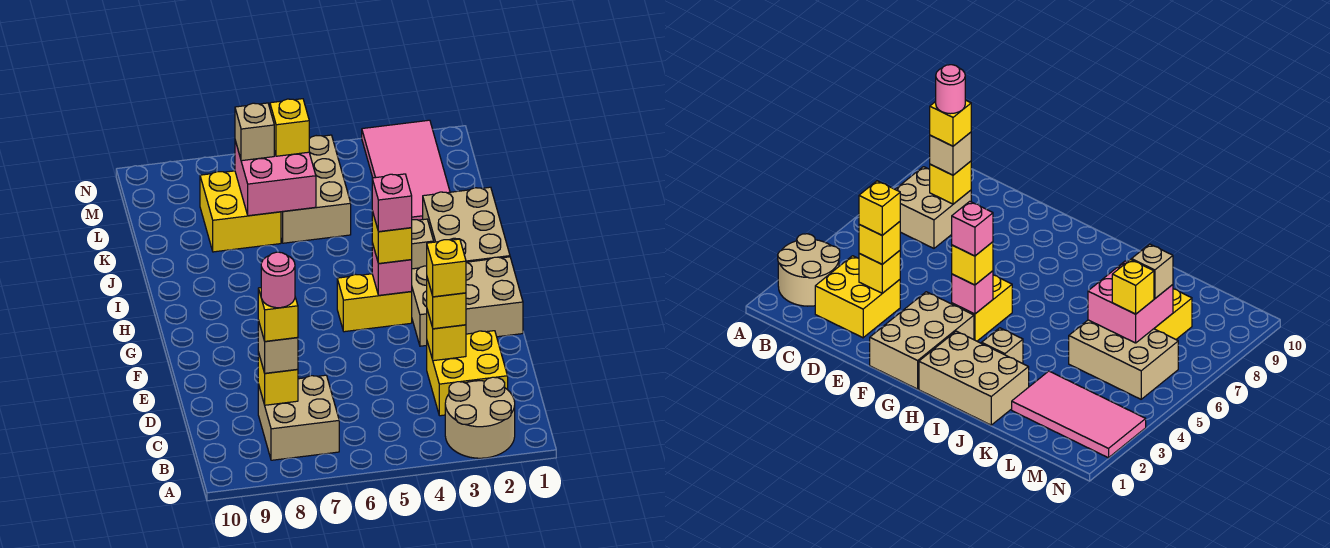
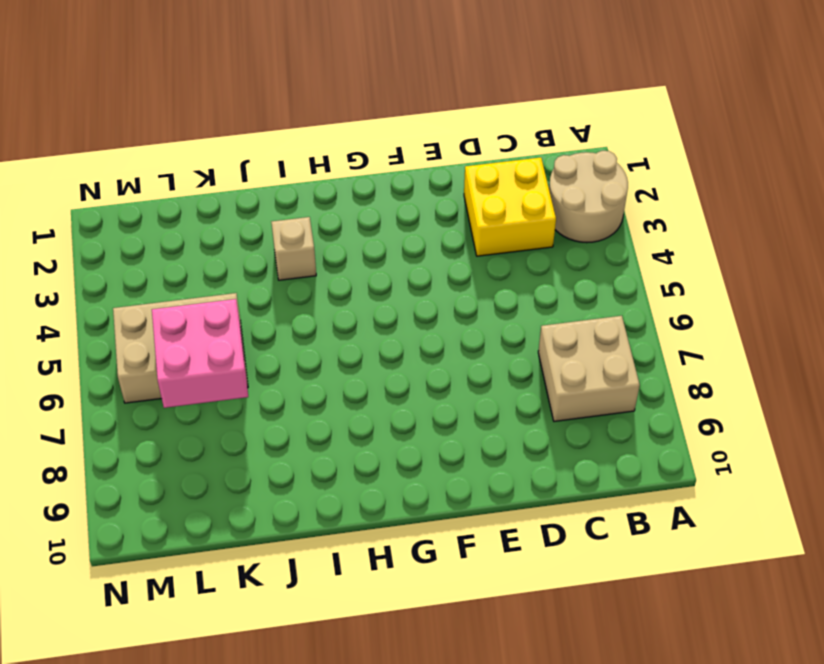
none -> tan 2x3 brick [411,257,523,346]
none -> yellow 1x2 brick [337,274,412,332]
none -> tan 2x3 brick [423,187,510,262]

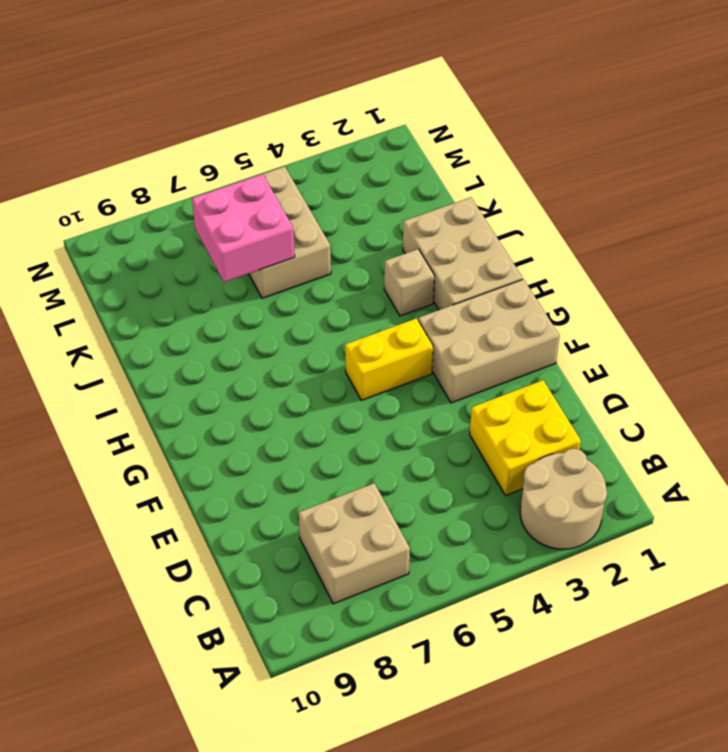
none -> pink 2x4 tile [362,120,450,220]
none -> yellow 2x2 brick [200,171,281,252]
none -> yellow 1x1 brick [258,352,298,405]

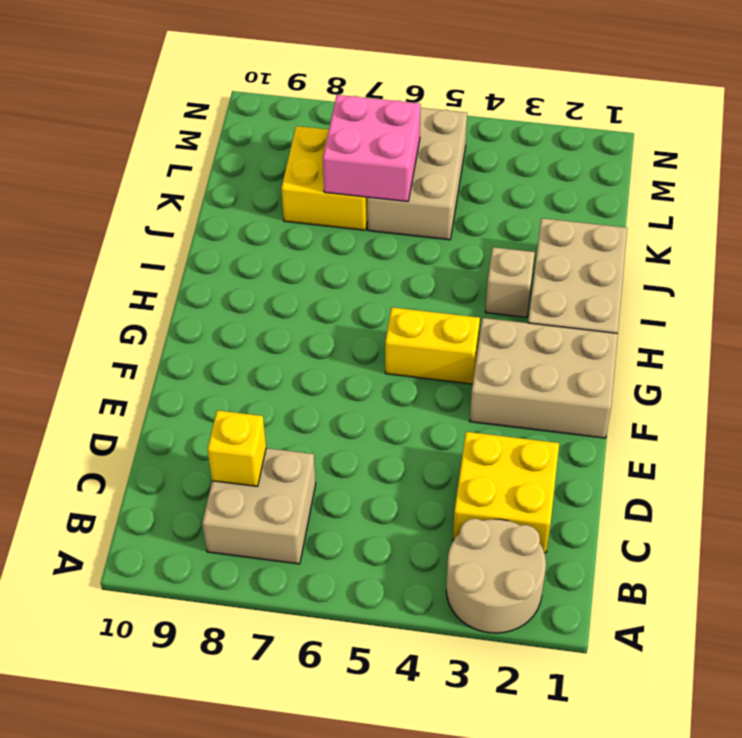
none -> pink 2x4 tile [362,120,450,220]
none -> yellow 1x1 brick [427,310,466,361]
none -> pink 1x1 brick [372,243,412,295]

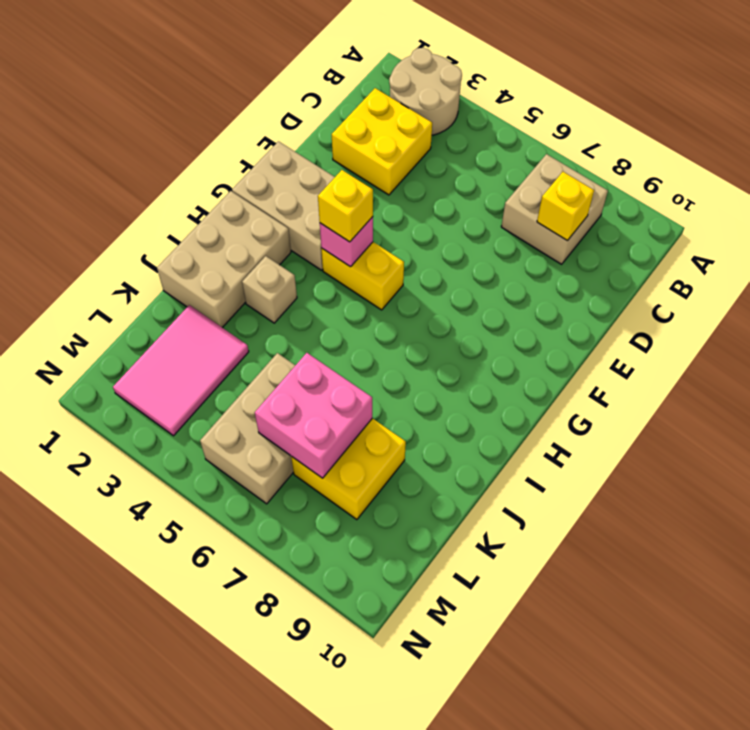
pink 2x3 tile [113,305,249,436] -> pink 2x4 tile [362,120,450,220]
none -> yellow 1x1 brick [427,310,466,361]
none -> tan 1x1 brick [258,320,298,373]
none -> yellow 1x1 brick [427,278,466,329]

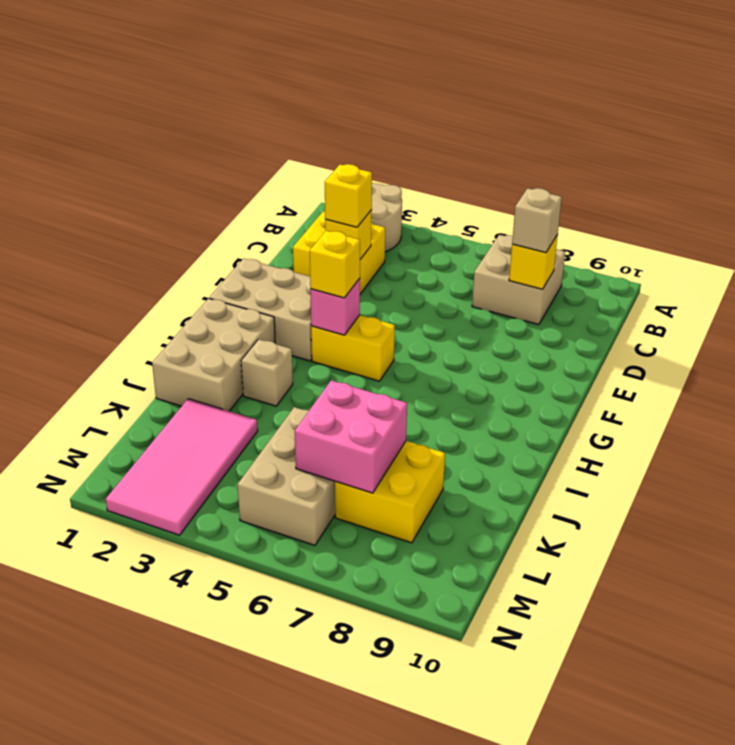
none -> yellow 1x1 brick [270,99,309,156]
none -> tan 1x1 brick [235,103,274,161]
none -> yellow 1x1 brick [258,288,298,341]

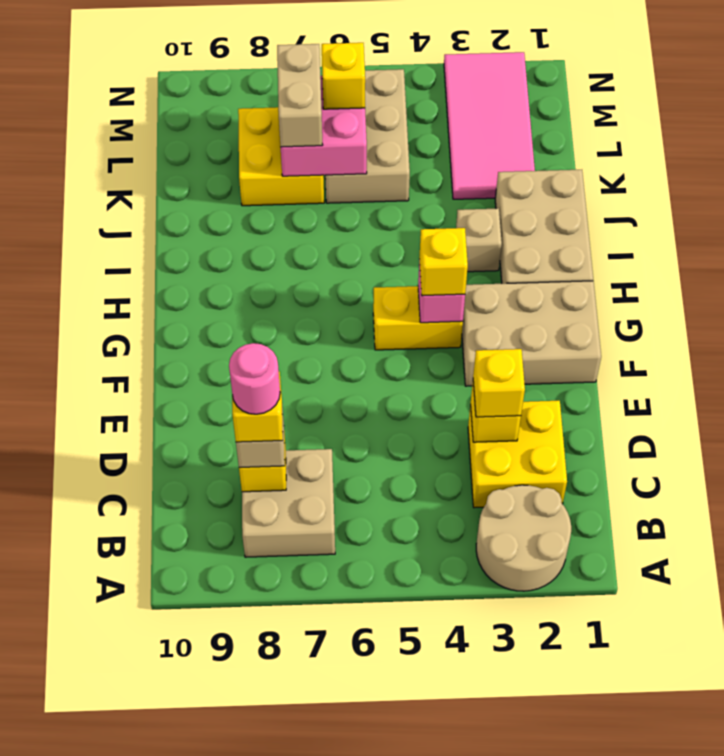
tan 1x2 brick [277,44,323,147] -> tan 1x1 brick [235,103,274,161]
none -> yellow 1x1 brick [427,239,466,297]
none -> pink 1x1 brick [372,174,412,232]

